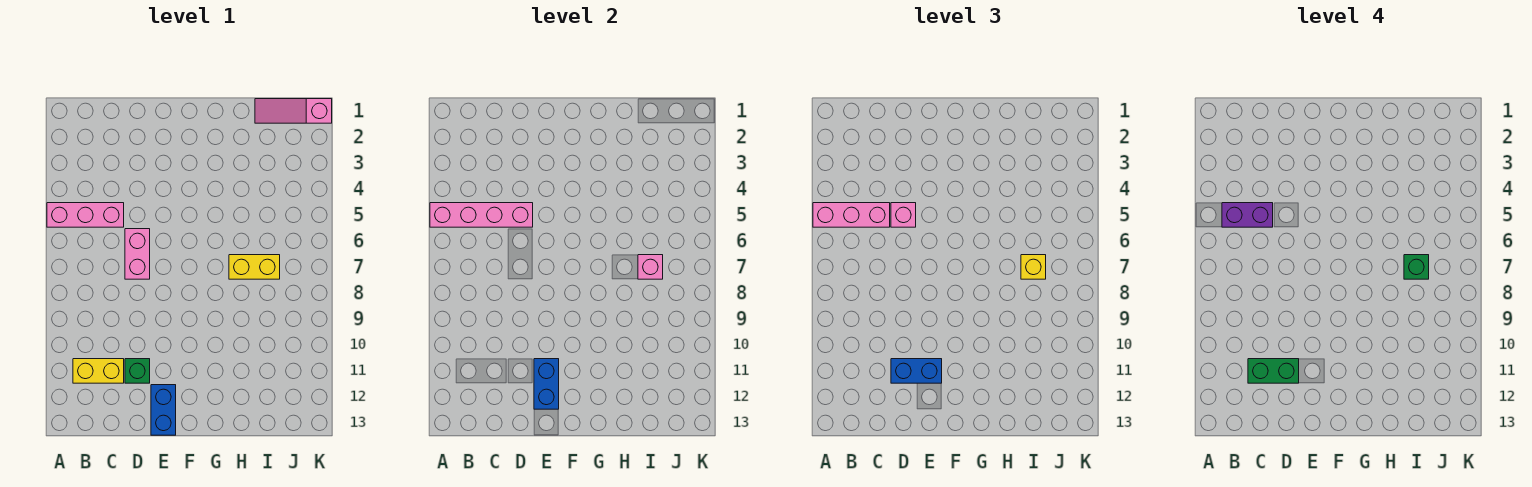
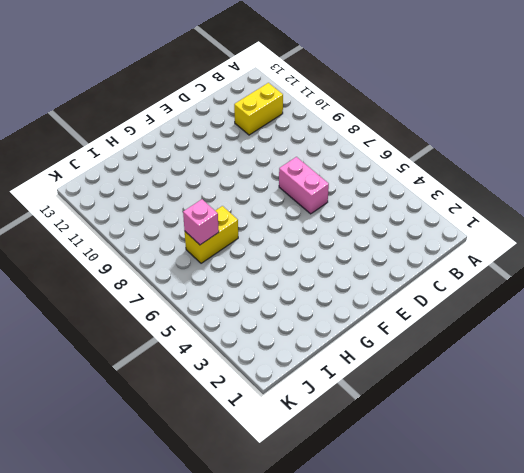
none -> pink 1x3 brick [47,203,124,227]
none -> green 1x1 brick [125,359,150,383]
none -> blue 1x2 brick [151,385,176,435]

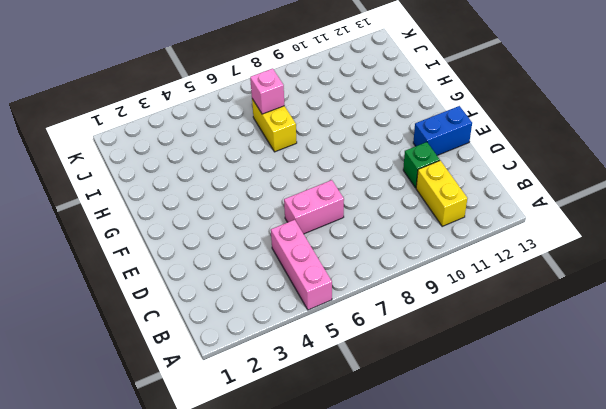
none -> pink 1x3 slope [255,99,332,123]
none -> pink 1x4 brick [430,203,533,227]
none -> blue 1x2 brick [534,359,559,409]

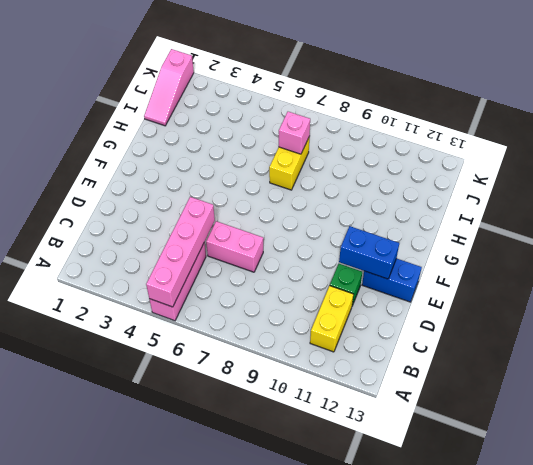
none -> pink 1x3 brick [813,203,890,227]
none -> pink 1x1 brick [891,203,916,227]
none -> blue 1x2 brick [891,359,942,383]

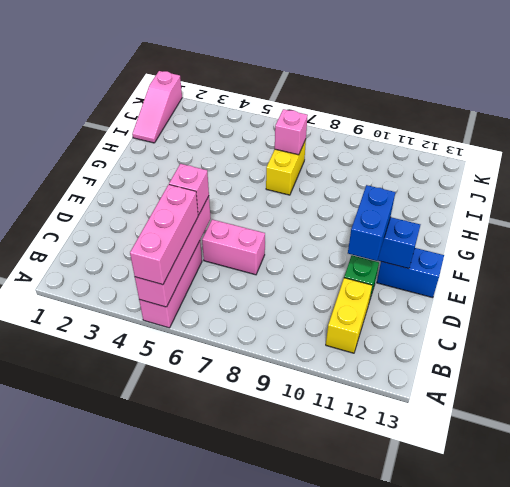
none -> yellow 1x1 brick [1021,255,1046,279]
none -> purple 1x2 brick [1222,203,1273,227]
none -> green 1x2 brick [1248,359,1299,383]

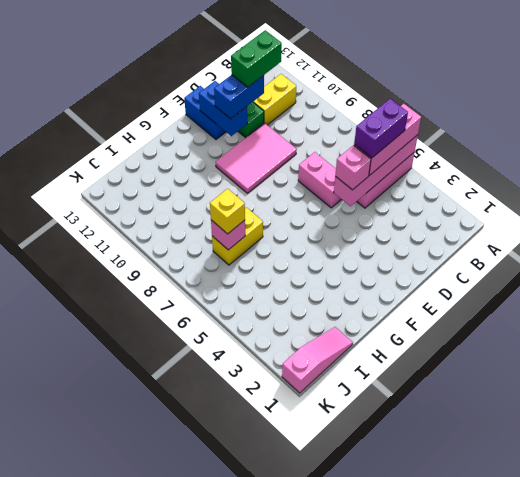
pink 2x3 tile [216,123,297,193] -> none
none -> green 1x1 brick [1404,255,1429,279]

